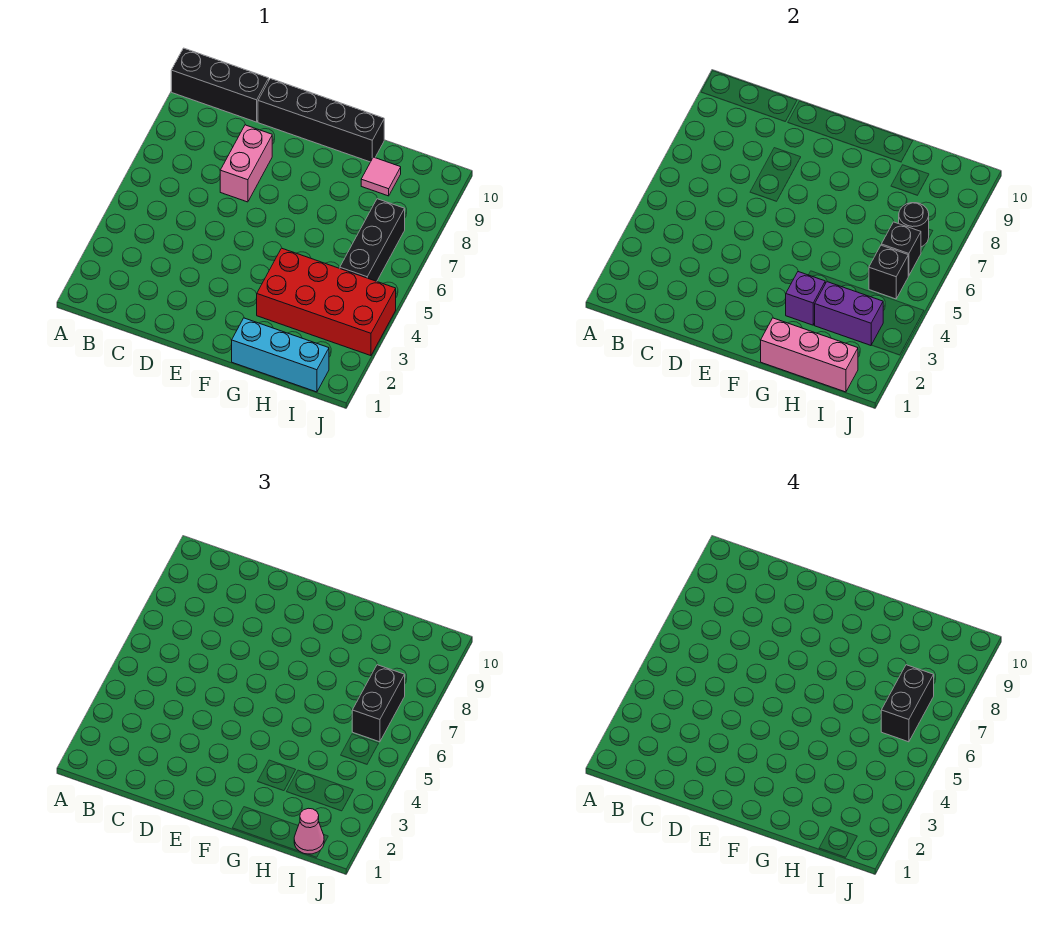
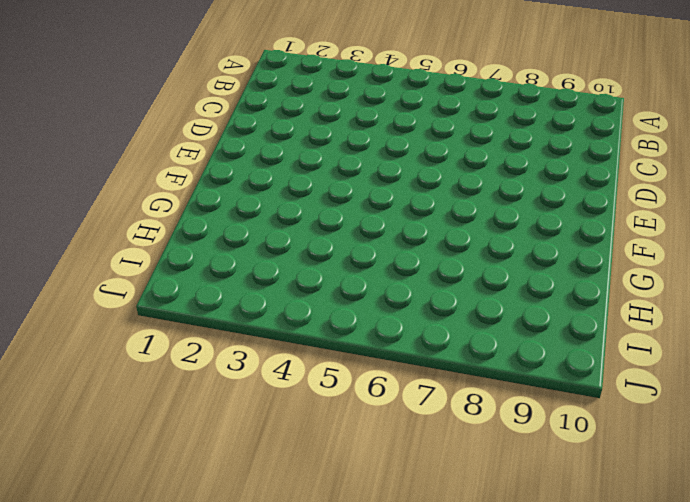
none -> black 1x3 brick [171,48,269,122]
none -> pink 1x2 brick [220,125,272,202]
none -> black 1x4 brick [258,79,384,162]

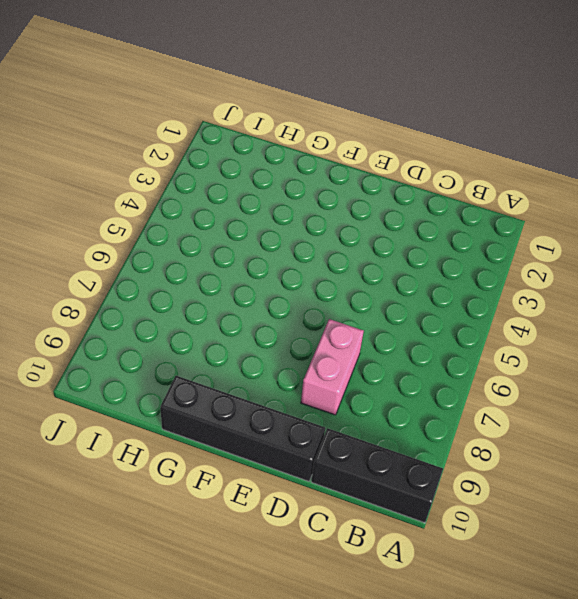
none -> cyan 1x3 brick [232,318,329,392]
none -> red 2x4 brick [257,248,396,356]
none -> pink 1x1 tile [361,157,401,196]

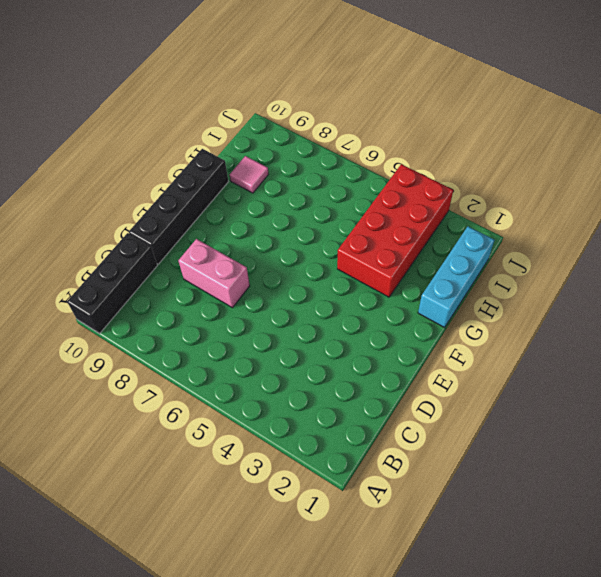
none -> black 1x3 brick [340,199,405,281]
none -> pink 1x3 brick [761,318,858,392]
none -> purple 1x1 brick [786,272,825,325]

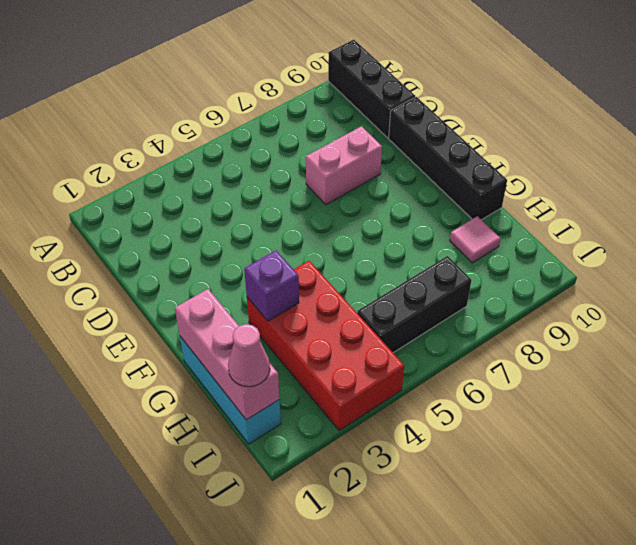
none -> purple 1x2 brick [815,282,883,345]
none -> black 1x1 brick [869,245,908,299]
none -> black 1x1 brick [881,222,921,276]

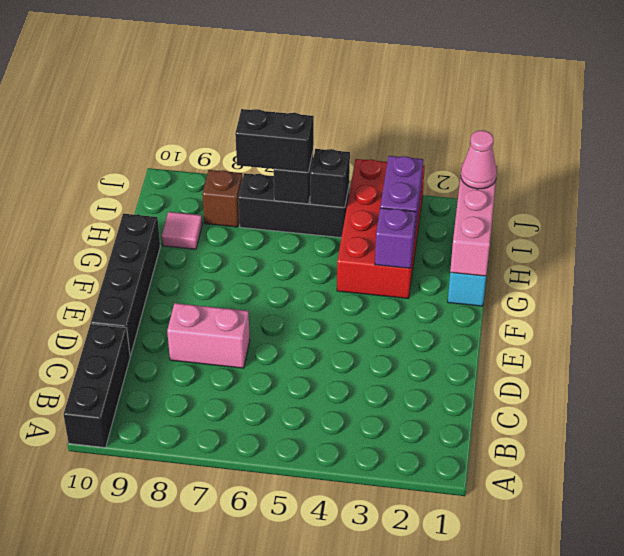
brown 1x1 brick [202,170,242,227] -> none
none -> black 1x1 round brick [899,203,929,247]
none -> black 1x2 brick [881,665,934,742]

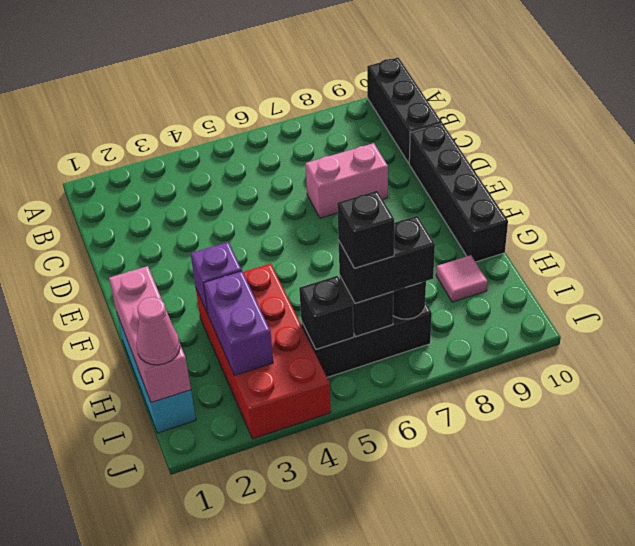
black 1x1 brick [337,191,394,268] -> black 1x2 brick [881,665,934,742]

